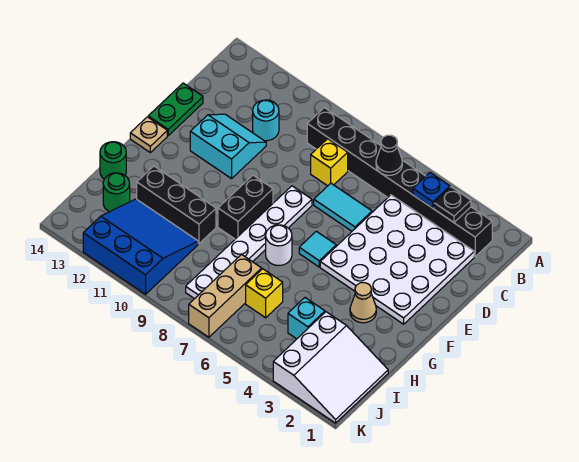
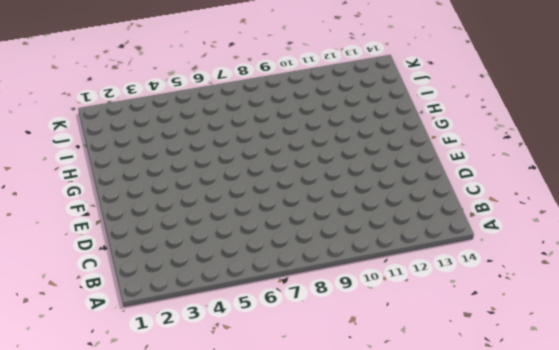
none -> black 1x8 brick [307,108,492,257]
none -> white 4x4 plate [320,195,474,324]
none -> yellow 1x1 brick [311,139,348,186]

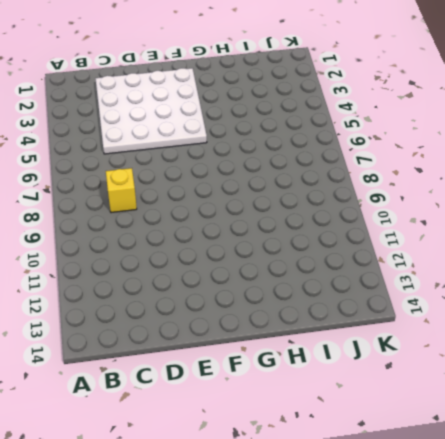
none -> black 1x8 brick [307,108,492,257]
none -> cyan 1x1 round brick [253,100,279,141]
none -> cyan 1x2 tile [314,183,372,231]

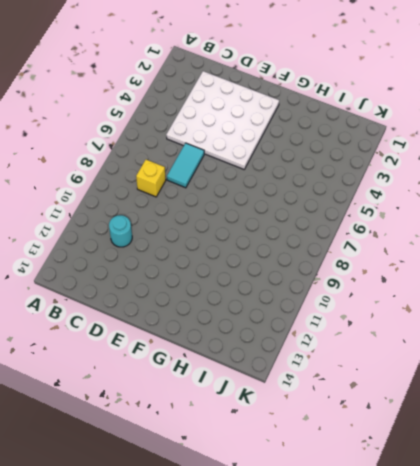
none -> black 1x8 brick [307,108,492,257]
none -> cyan 2x2 slope [190,114,266,179]
none -> green 1x2 plate [148,83,203,136]

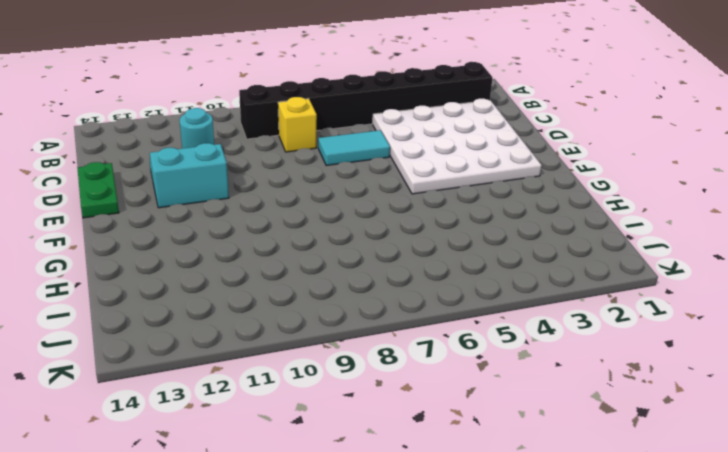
none -> white 1x6 plate [186,186,312,299]
none -> cyan 1x1 tile [299,231,336,267]
none -> black 1x2 brick [218,175,273,239]

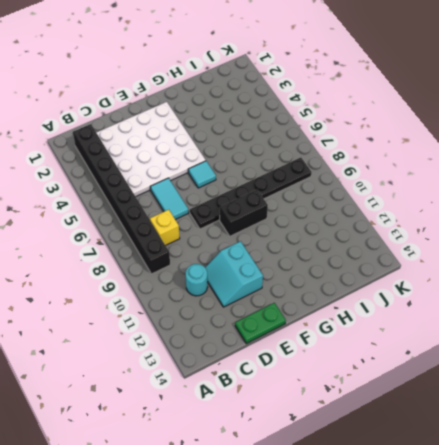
black 1x6 plate [190,158,312,229] -> white 1x6 plate [186,186,312,299]
none -> tan 1x1 plate [130,117,167,152]
none -> tan 1x1 cone [350,283,376,323]
none -> white 1x1 round brick [266,225,292,266]

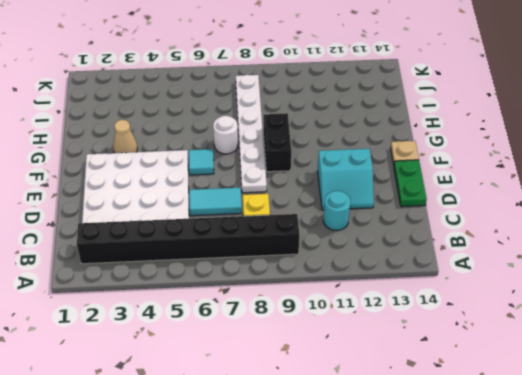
none -> black 1x3 brick [137,166,216,244]
none -> green 1x1 round brick [100,142,126,179]
none -> white 3x3 slope [273,312,388,423]

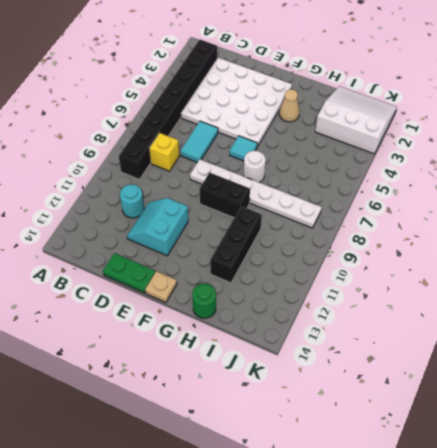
none -> cyan 1x1 brick [288,298,325,339]
none -> yellow 1x1 brick [246,269,283,318]
none -> tan 1x3 brick [189,255,262,337]

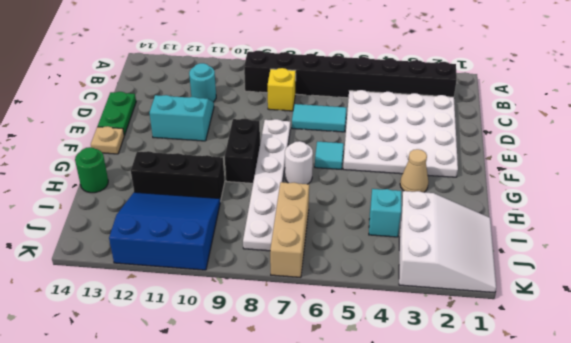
none -> yellow 1x1 brick [246,269,283,318]
none -> green 1x1 round brick [103,173,130,212]
none -> black 1x1 plate [434,187,471,222]

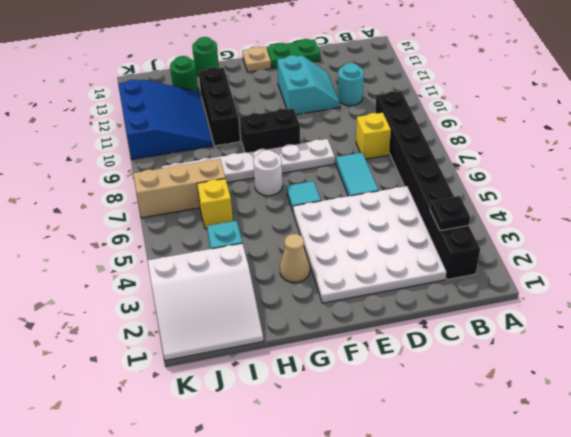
none -> blue 1x1 plate [413,173,450,208]
none -> black 1x1 cone [376,135,402,175]

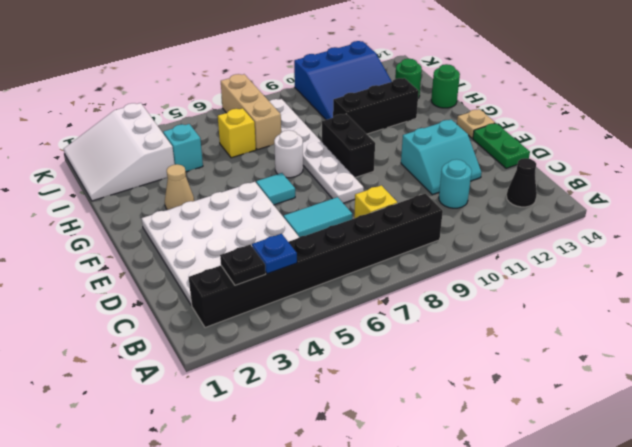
black 1x1 cone [507,158,537,207] -> black 1x1 cone moved to [376,135,402,175]

